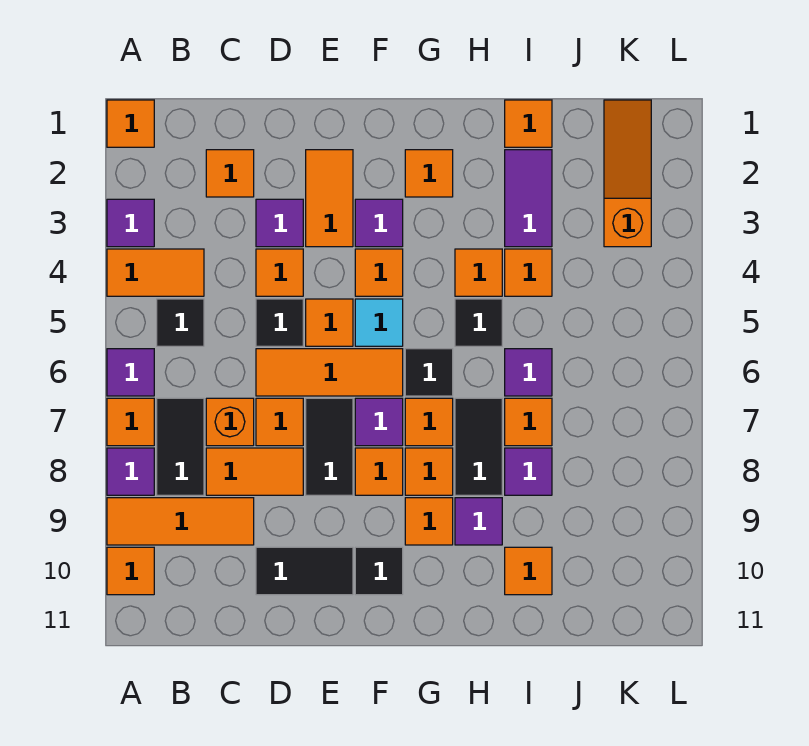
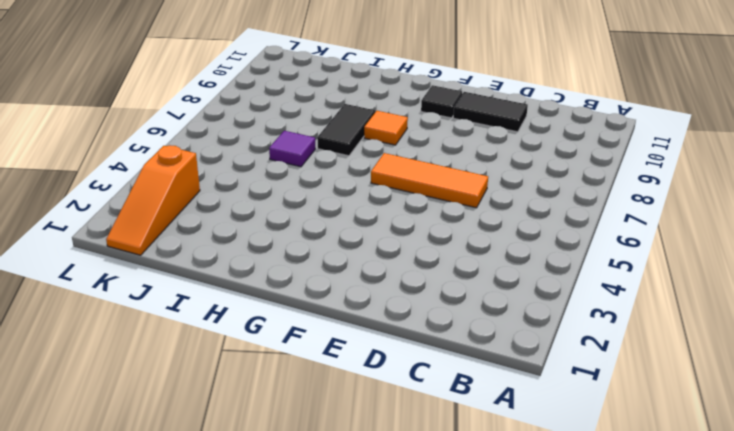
none -> orange 1x1 tile [107,100,154,147]
none -> purple 1x1 tile [107,199,154,247]
none -> orange 1x2 tile [107,249,204,296]
none -> purple 1x1 tile [107,349,154,396]

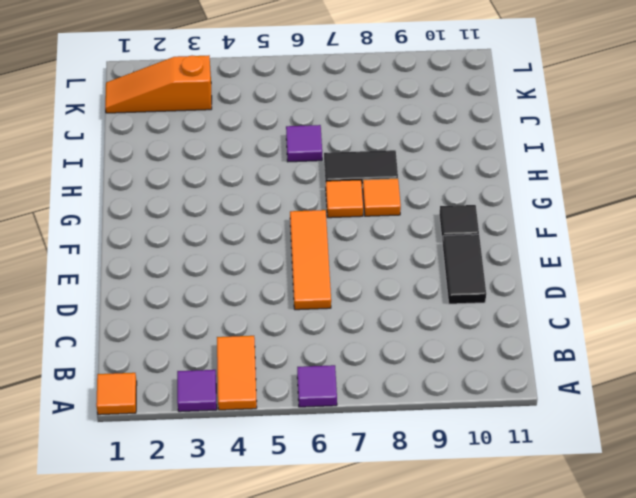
none -> orange 1x1 tile [107,398,154,446]
none -> purple 1x1 tile [107,448,154,495]
none -> orange 1x3 tile [107,498,254,545]
none -> orange 1x1 tile [107,547,154,595]

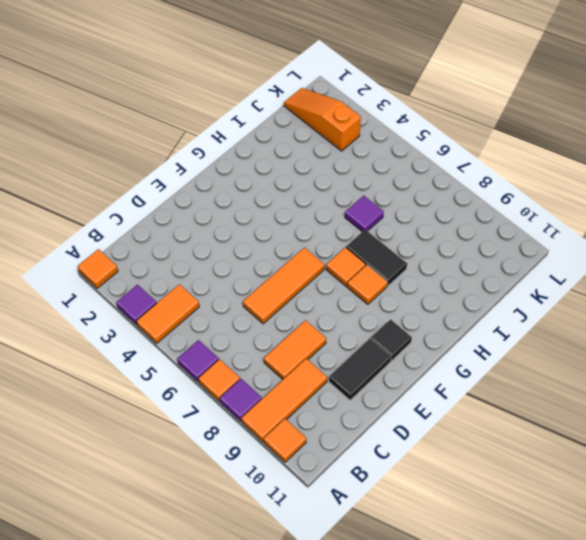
none -> black 1x1 tile [157,299,204,346]
none -> black 1x2 tile [157,398,204,495]
none -> orange 1x1 tile [206,150,254,197]
none -> orange 1x1 brick [206,398,254,446]

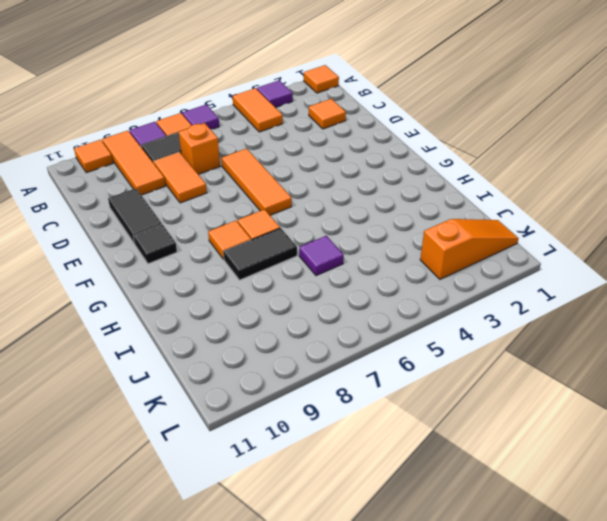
none -> black 1x1 tile [157,299,204,346]
none -> purple 1x1 tile [256,199,303,247]
none -> orange 1x1 tile [256,249,303,296]
none -> black 1x1 tile [256,299,303,346]

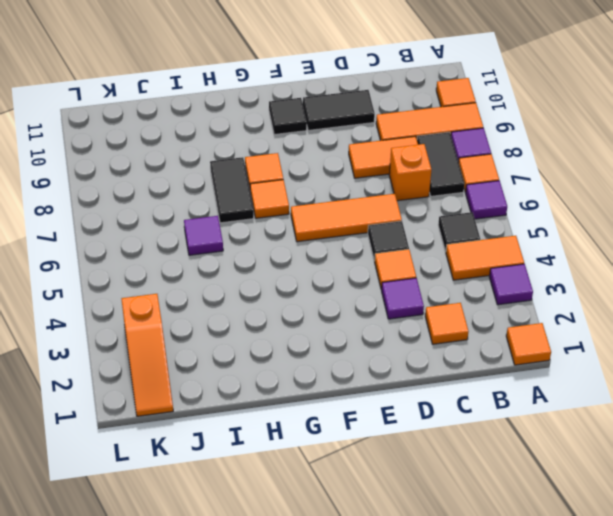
none -> orange 1x1 tile [256,398,303,446]
none -> orange 1x2 tile [306,150,353,247]
none -> orange 1x1 tile [306,299,353,346]
none -> black 1x2 tile [306,398,353,495]

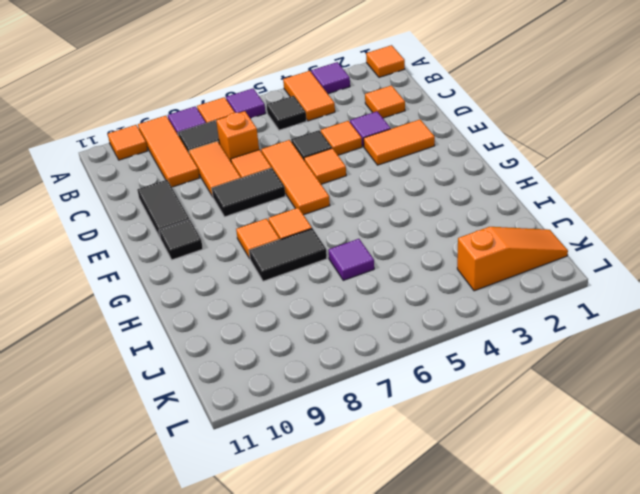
none -> purple 1x1 tile [355,199,403,247]
none -> orange 1x1 tile [355,249,403,296]
none -> cyan 1x1 tile [355,299,403,346]
none -> purple 1x1 tile [355,398,403,446]

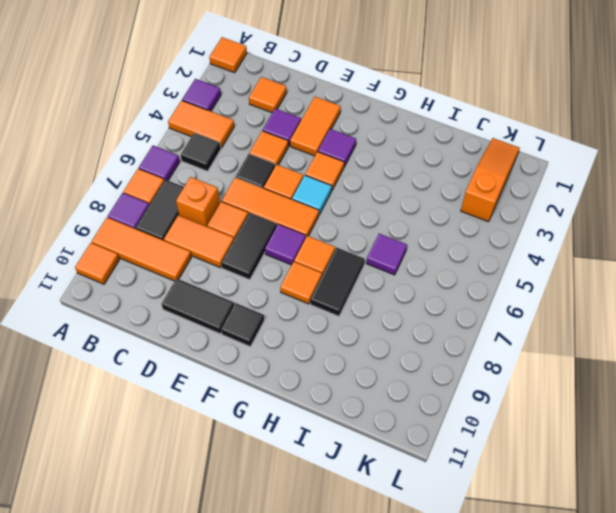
none -> orange 1x1 tile [355,448,403,495]
none -> orange 1x1 tile [405,150,453,197]
none -> black 1x1 tile [405,349,453,396]
none -> orange 1x1 tile [405,498,453,545]

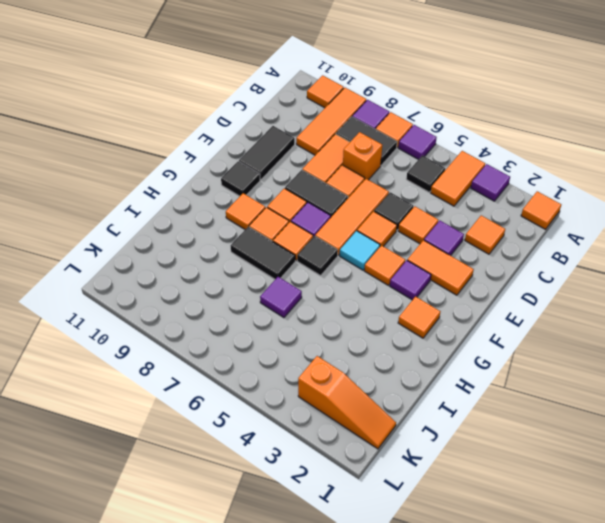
none -> orange 1x1 tile [455,249,502,296]
none -> black 1x1 tile [455,299,502,346]
none -> purple 1x1 tile [455,498,502,545]
none -> orange 1x1 tile [505,100,552,147]

